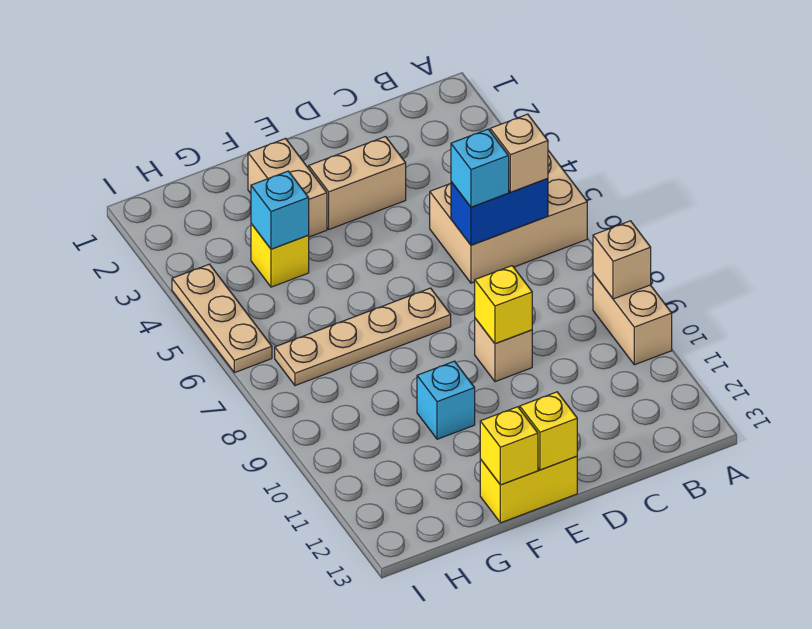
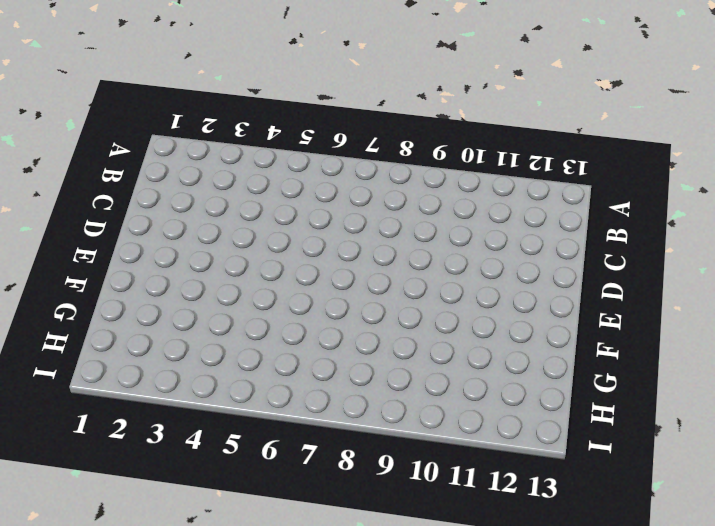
none -> tan 2x3 brick [430,150,587,283]
none -> tan 1x2 brick [593,273,672,365]
none -> tan 1x2 brick [309,137,406,229]

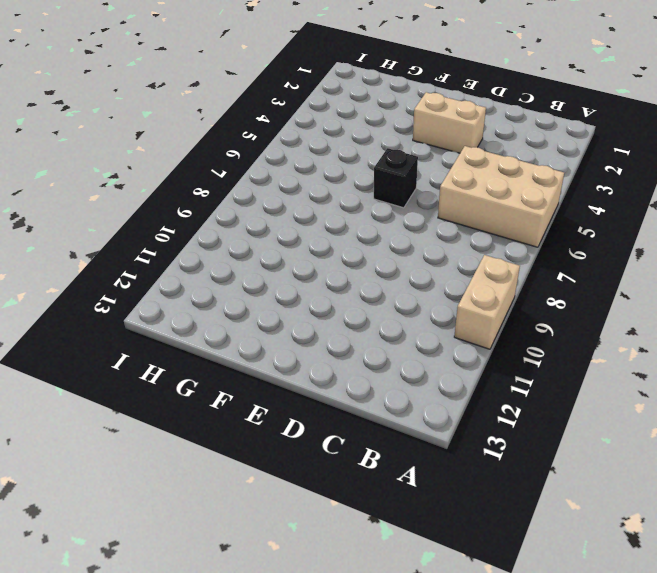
black 1x1 brick [374,148,418,208] -> none
none -> tan 1x1 brick [475,318,532,382]
none -> tan 1x4 plate [275,288,451,386]
none -> yellow 1x2 brick [480,456,577,523]

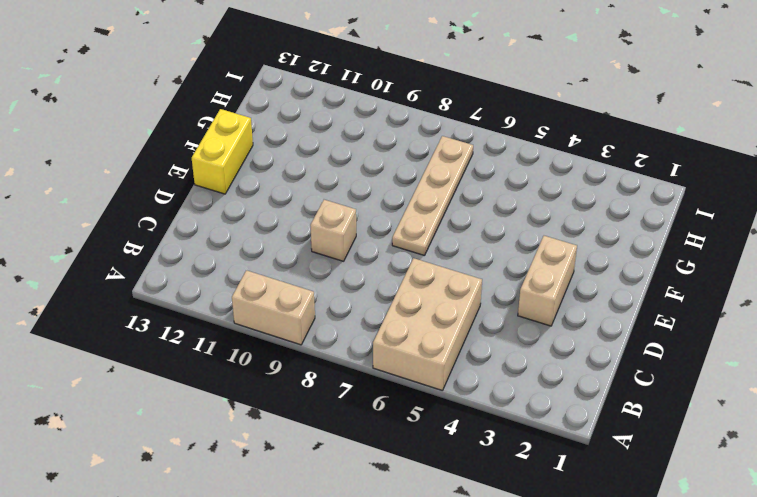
none -> tan 1x2 brick [248,139,327,237]
none -> cyan 1x1 brick [417,361,475,439]
none -> yellow 1x1 brick [251,224,309,287]

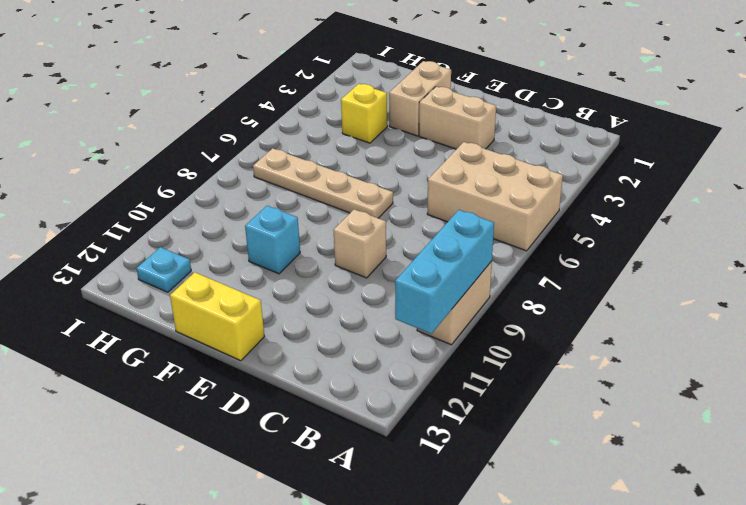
cyan 1x3 brick [395,210,494,334] -> tan 1x1 brick [593,221,651,299]
cyan 1x1 plate [137,247,191,292] -> none
none -> tan 1x3 plate [172,264,272,373]
none -> blue 1x2 brick [451,179,548,245]
none -> yellow 1x1 brick [475,266,532,344]

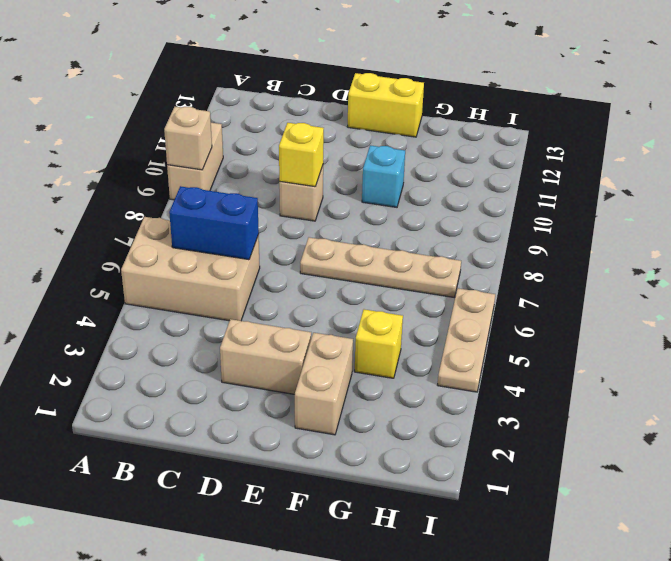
none -> yellow 1x1 brick [520,392,577,470]
none -> yellow 1x1 brick [480,407,538,485]
none -> cyan 1x1 brick [251,171,309,249]

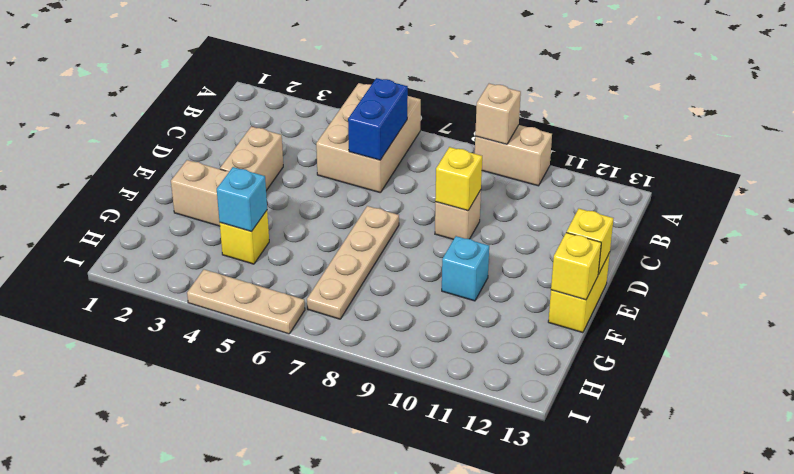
none -> tan 1x1 brick [490,114,548,192]
none -> cyan 1x1 brick [451,129,509,207]

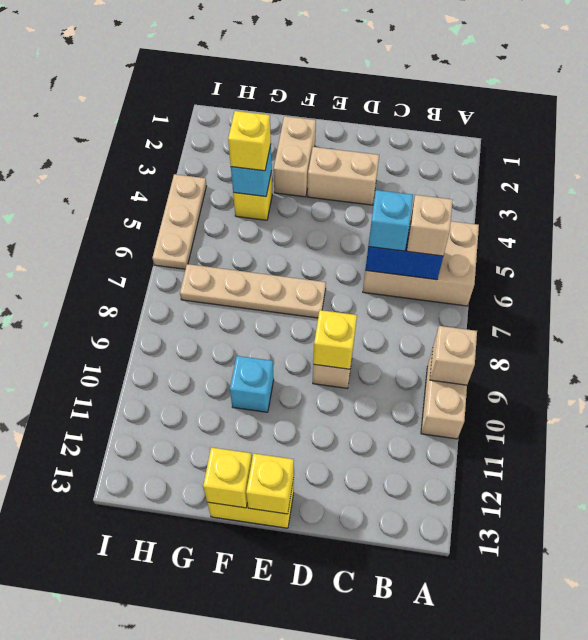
yellow 1x1 brick [228,111,271,171] -> none

